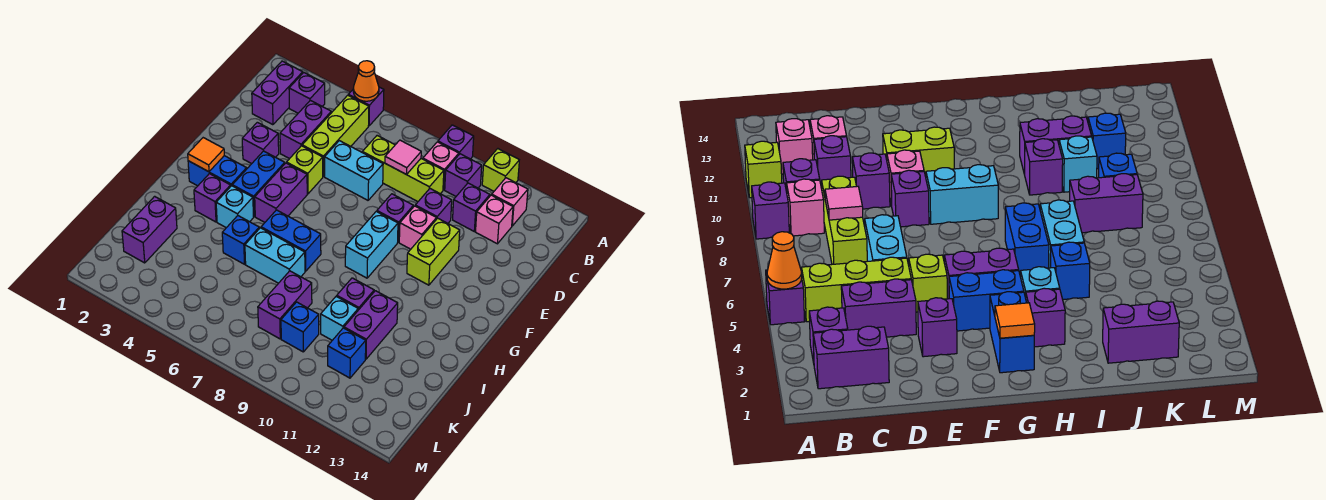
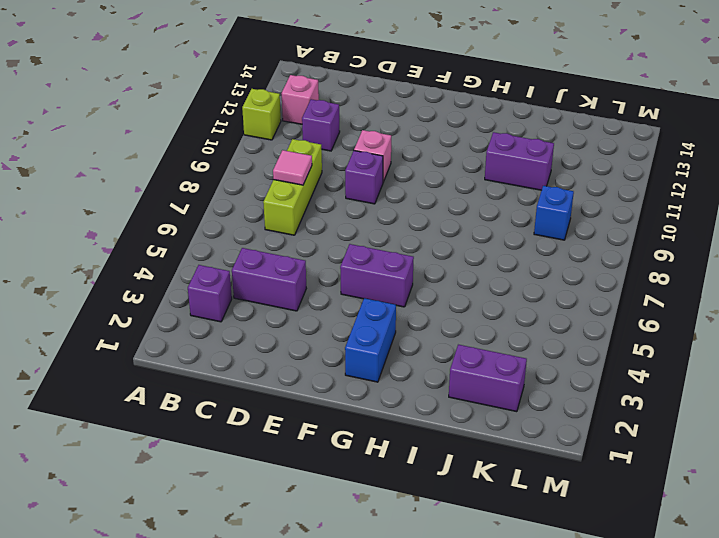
none -> purple 1x1 brick [348,87,384,126]
none -> purple 1x1 brick [438,125,474,159]
none -> purple 1x2 brick [252,61,303,125]
none -> lime 1x3 brick [302,95,369,177]

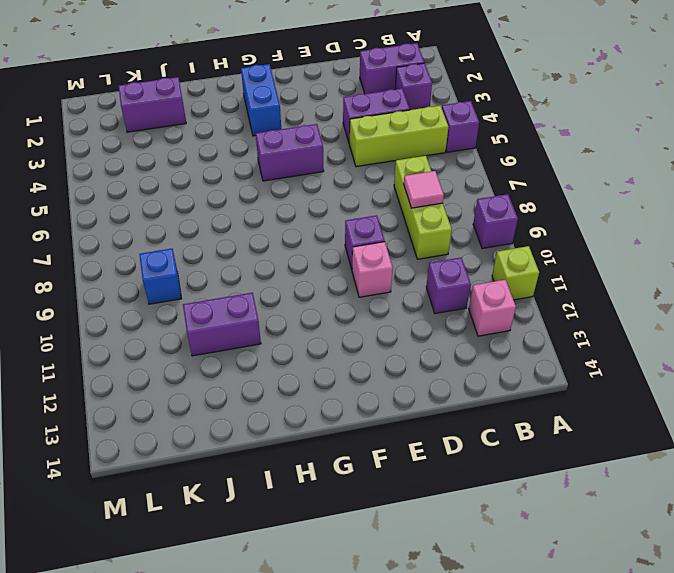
none -> pink 1x1 brick [423,142,459,190]
none -> purple 1x1 brick [445,154,482,196]
none -> pink 1x1 brick [476,195,513,244]
none -> cyan 1x2 brick [325,141,383,200]

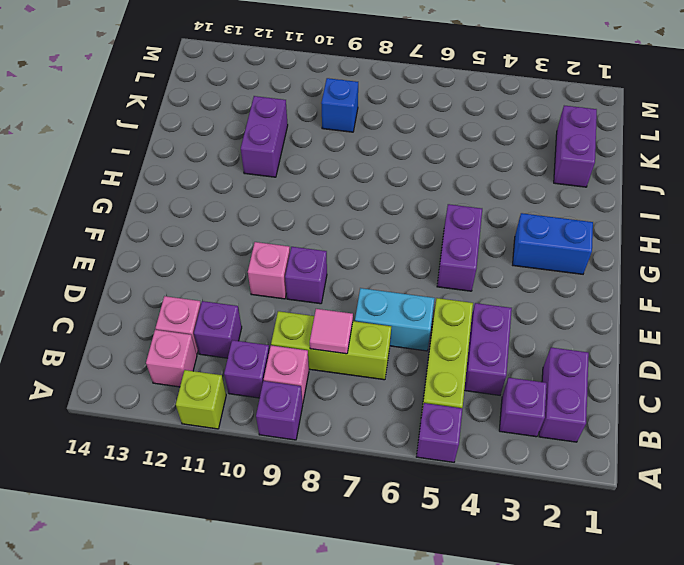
none -> purple 1x1 brick [415,189,452,223]
none -> purple 1x1 brick [242,122,279,164]
none -> lime 1x1 brick [287,146,323,194]
none -> lime 1x2 brick [407,218,460,285]

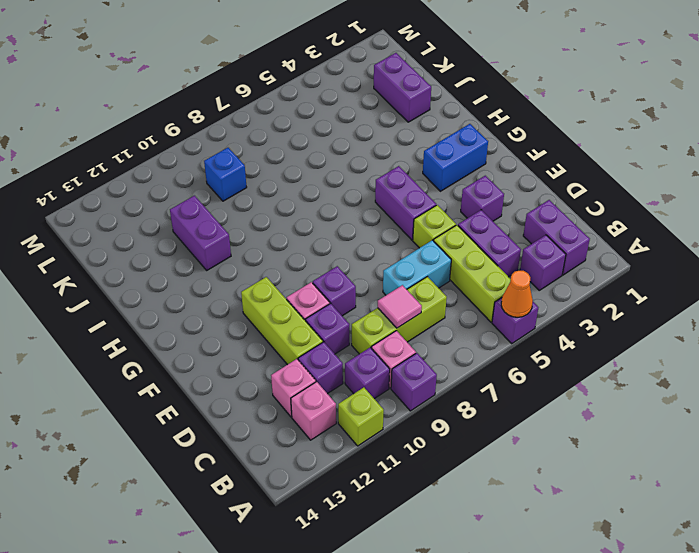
lime 1x3 brick [241,277,323,365] -> lime 1x2 brick [407,218,460,285]
none -> blue 1x2 brick [232,151,285,216]
none -> cyan 1x2 brick [345,211,398,278]
none -> purple 1x1 brick [194,174,231,222]
none -> cyan 1x1 brick [216,186,254,228]

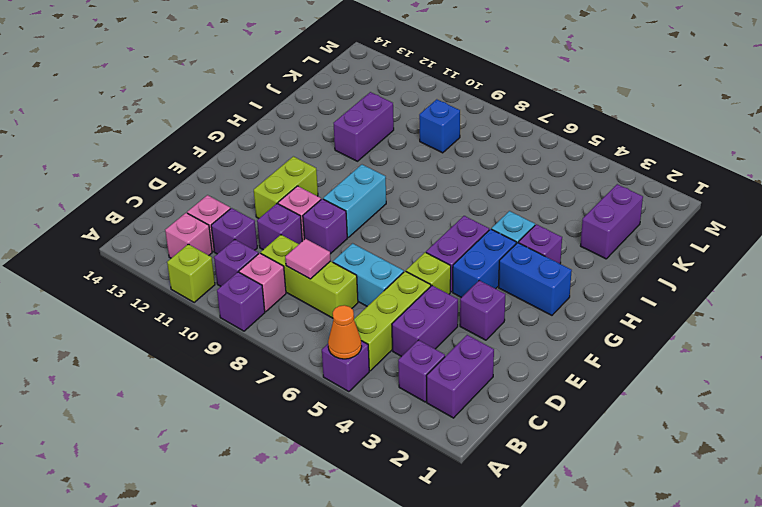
none -> blue 1x2 brick [261,210,321,271]
none -> blue 1x1 brick [222,216,259,264]
none -> cyan 1x2 brick [245,228,305,283]
none -> purple 1x1 brick [337,278,374,310]

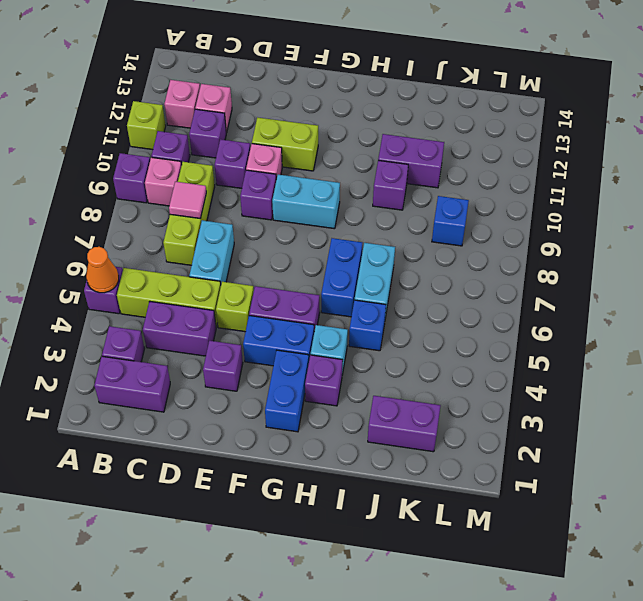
none -> purple 1x2 brick [258,271,312,339]
none -> cyan 1x1 brick [321,296,358,340]
none -> blue 1x1 brick [328,328,366,378]
none -> orange 1x1 tile [188,138,224,172]

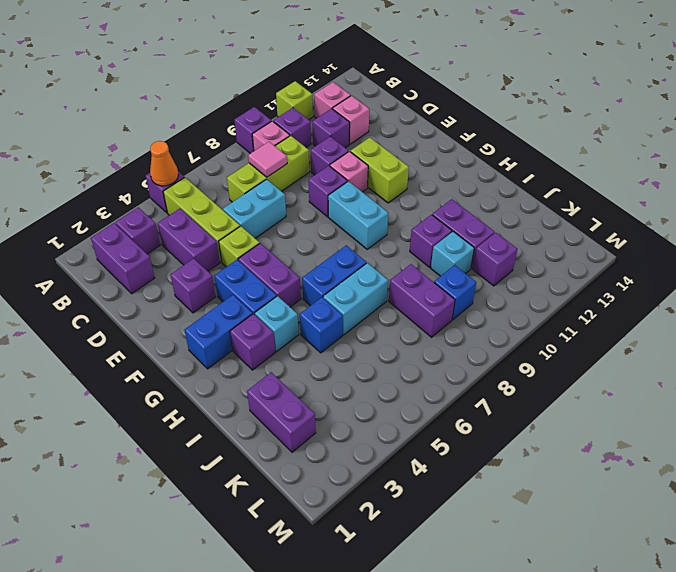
purple 1x1 brick [473,233,517,286] -> blue 1x1 brick [328,328,366,378]
none -> orange 1x1 tile [188,138,224,172]

